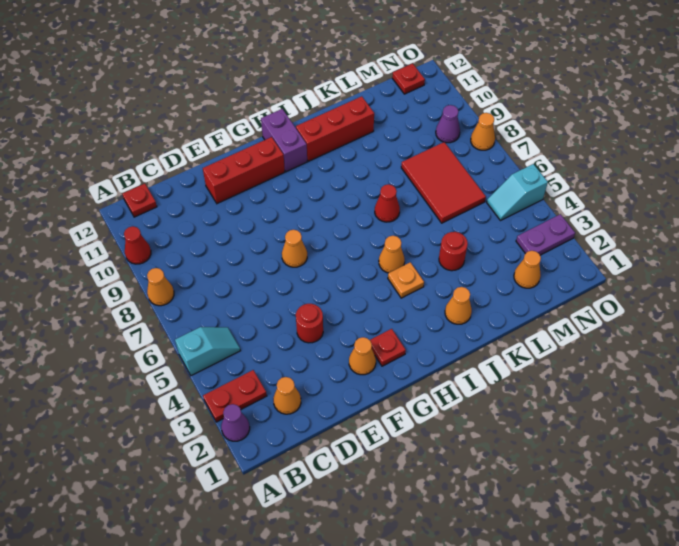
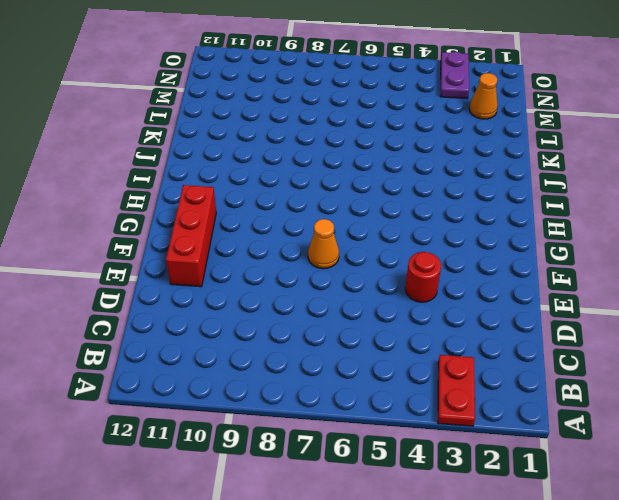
none -> purple 1x1 cone [221,404,250,441]
none -> cyan 1x2 slope [175,327,240,376]
none -> orange 1x1 cone [147,268,174,306]

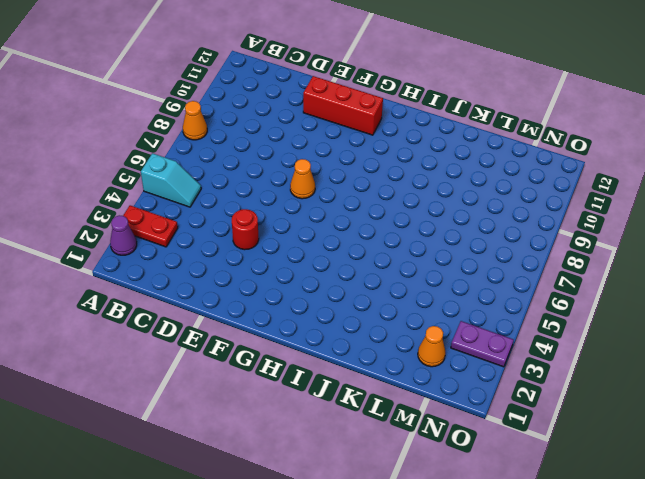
none -> red 1x1 cone [124,226,151,264]
none -> red 1x1 plate [123,184,157,217]
none -> orange 1x1 cone [273,377,301,414]

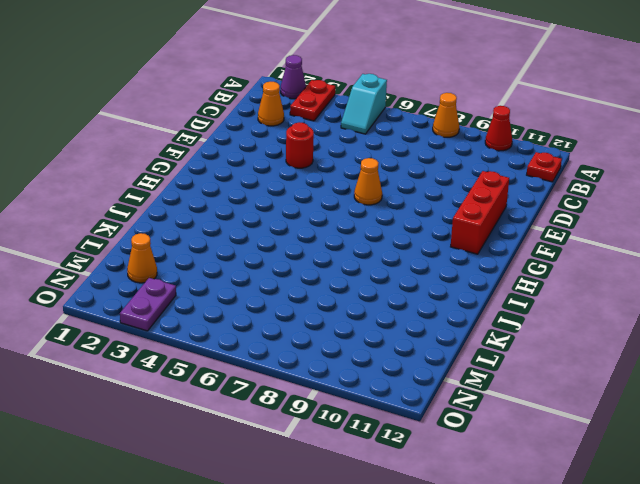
none -> orange 1x1 cone [349,337,376,375]
none -> red 1x1 plate [370,329,406,366]
none -> purple 1x2 brick [261,109,307,172]

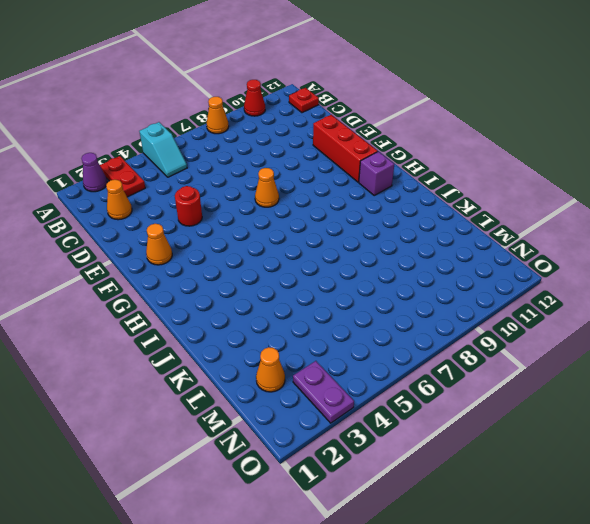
purple 1x1 brick [359,152,394,195] -> purple 1x2 brick [261,109,307,172]
none -> red 1x1 plate [370,329,406,366]
none -> orange 1x1 plate [388,262,424,298]
none -> orange 1x1 cone [379,236,405,273]

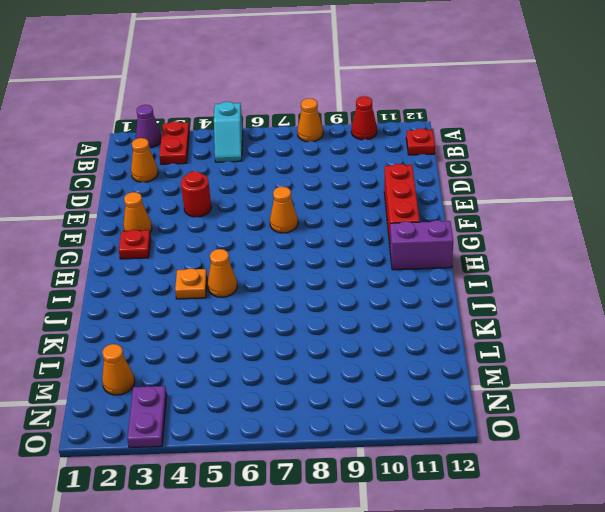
none -> red 1x3 brick [296,96,374,161]
none -> orange 1x1 cone [445,287,472,324]
none -> red 1x1 cone [375,184,400,222]

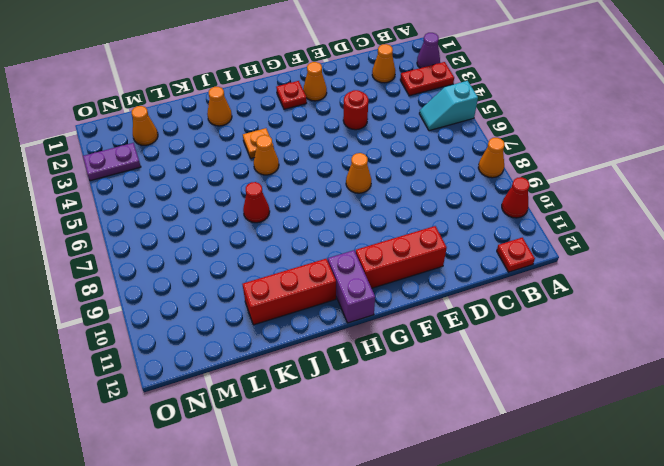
none -> red 1x1 round brick [439,232,468,271]
none -> red 2x3 tile [401,142,486,223]
none -> cyan 1x2 slope [487,164,548,220]

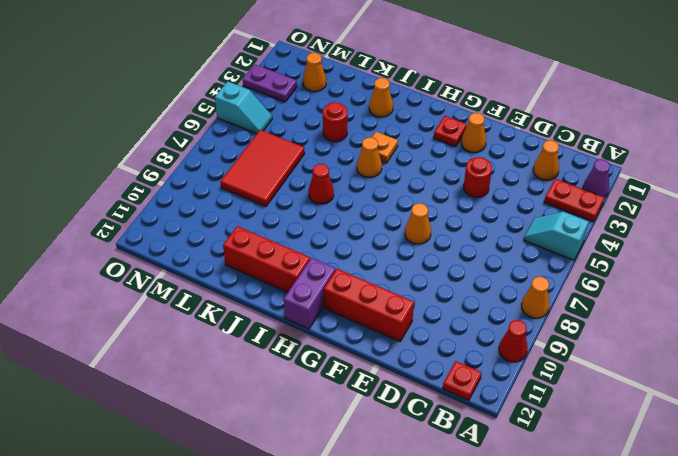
none -> purple 1x1 cone [436,105,460,143]
none -> red 1x1 plate [392,63,425,94]
none -> orange 1x1 cone [471,113,495,150]

